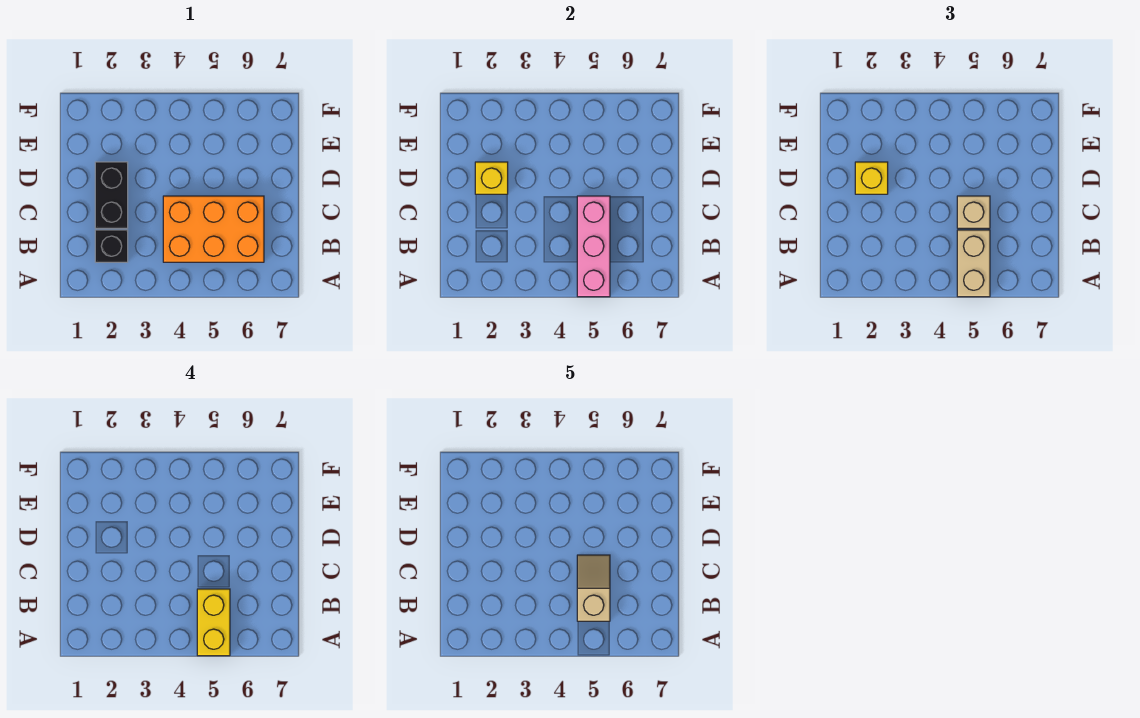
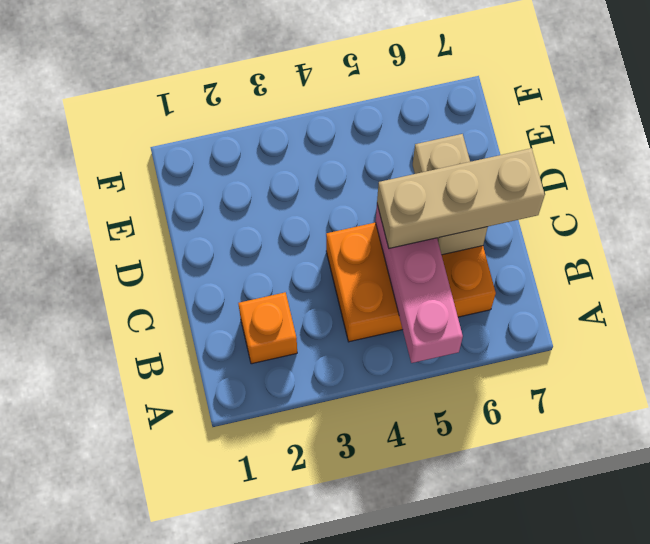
orange 1x1 brick [238,292,297,364] -> black 1x1 brick [95,230,128,262]
tan 1x3 brick [377,148,545,248] -> tan 1x1 brick [957,196,990,228]
tan 1x2 brick [413,134,488,255] -> tan 1x2 brick moved to [957,230,990,297]
none -> black 1x2 brick [95,162,128,228]
none -> yellow 1x1 brick [475,162,508,194]

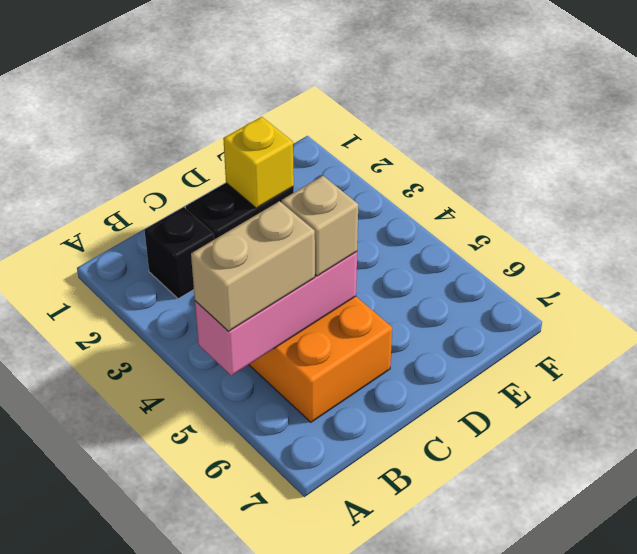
none -> yellow 1x1 brick [855,162,888,194]
none -> yellow 1x2 brick [197,589,230,656]

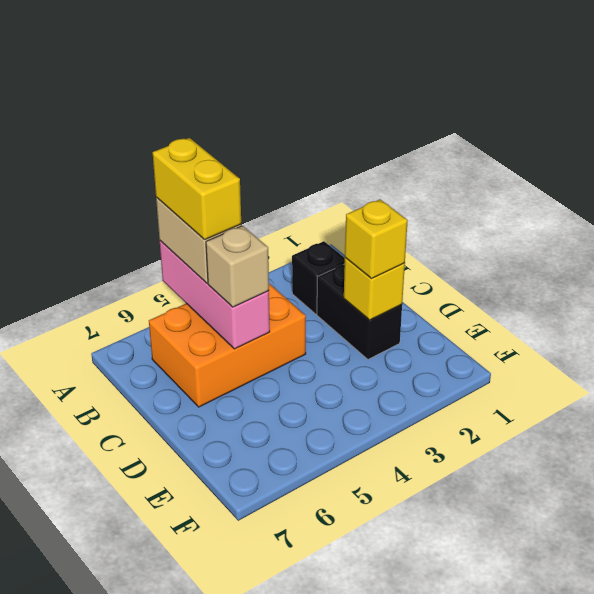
none -> tan 1x2 slope [577,555,610,621]

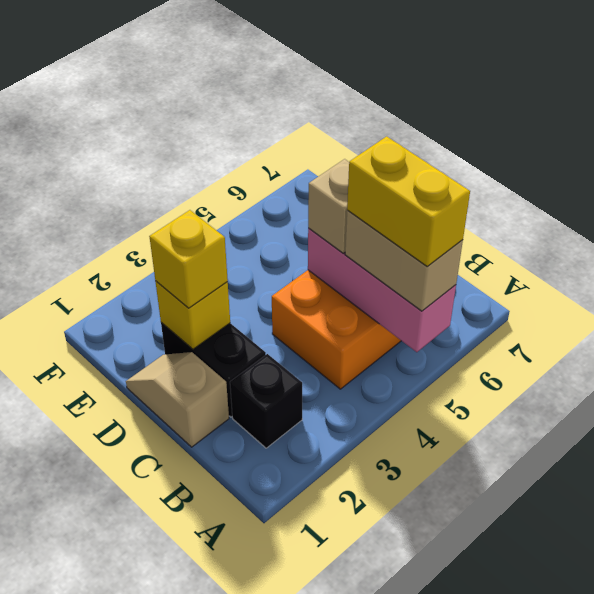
tan 1x2 slope [126,352,229,447] -> tan 1x2 slope moved to [577,555,610,621]

